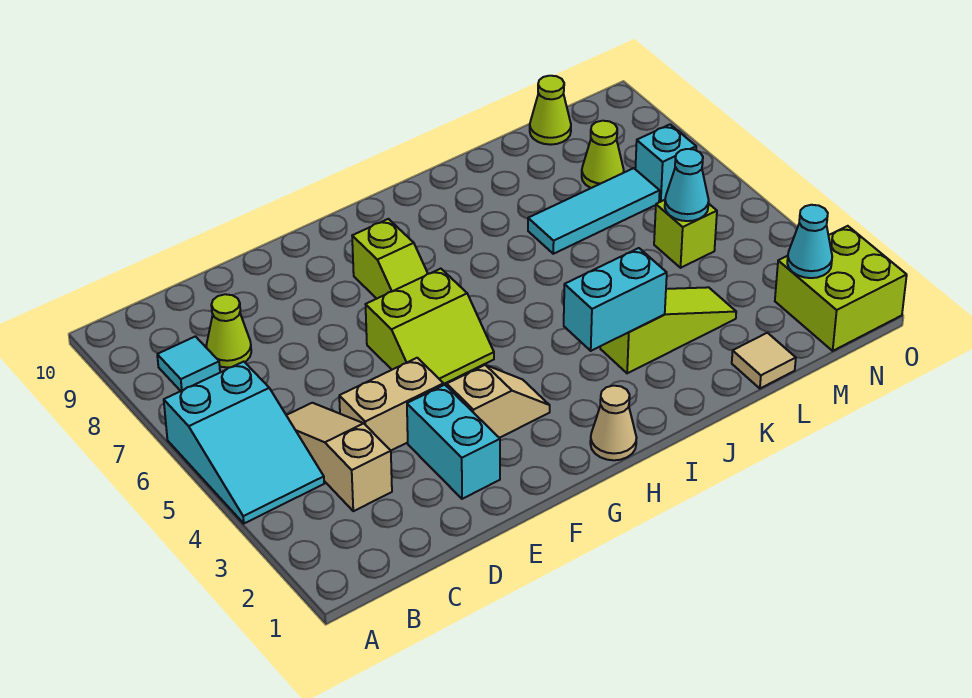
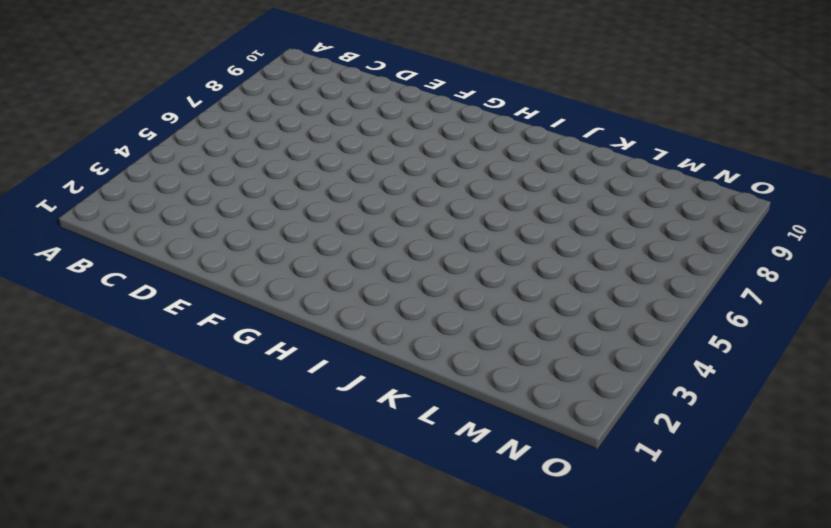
none -> cyan 2x3 slope [164,362,324,523]
none -> cyan 1x1 tile [157,336,220,391]
none -> tan 1x3 slope [286,403,392,511]

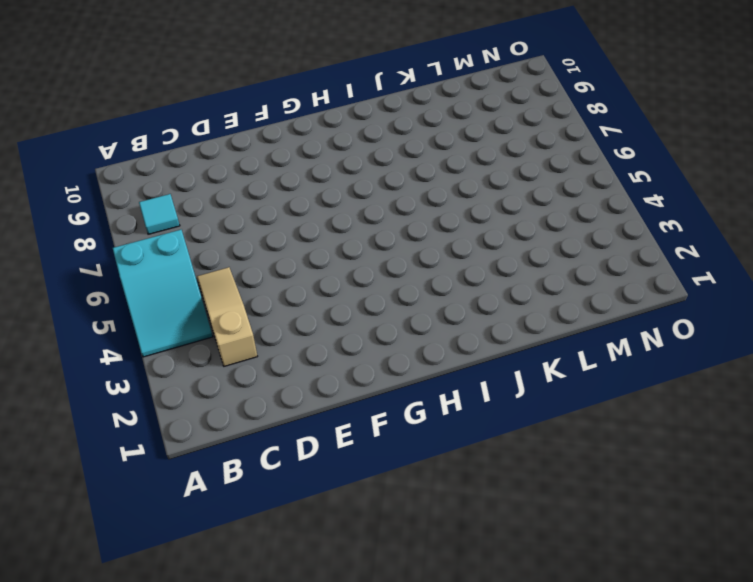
none -> lime 1x1 cone [206,294,251,368]
none -> tan 1x2 brick [339,358,444,450]
none -> cyan 1x2 brick [407,385,500,499]

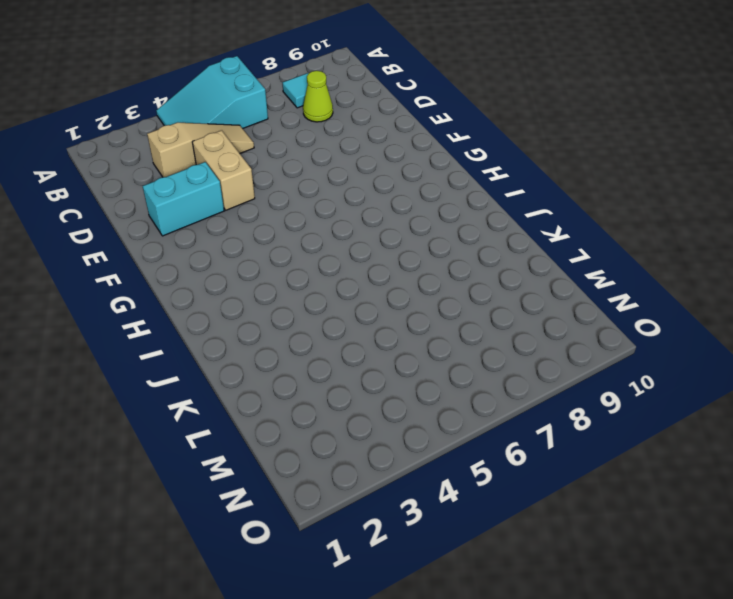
none -> tan 1x2 slope [447,365,550,438]
none -> lime 2x2 slope [366,269,494,384]
none -> lime 1x2 slope [352,219,428,299]

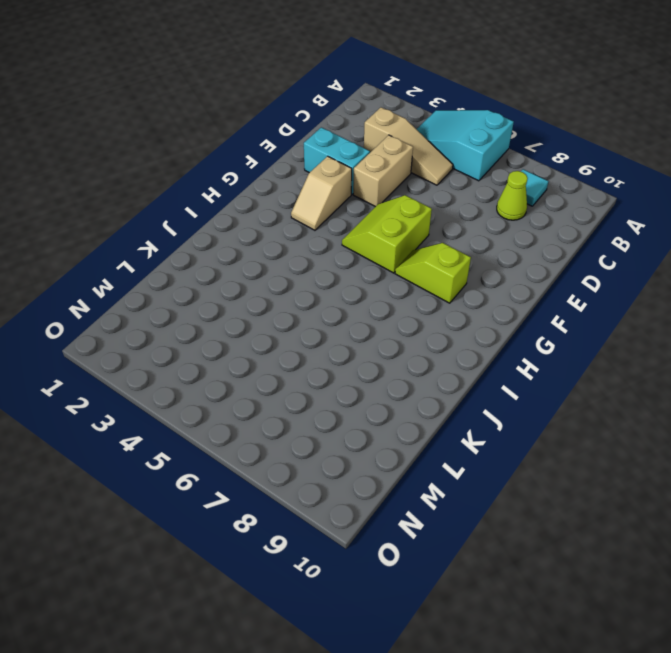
none -> tan 1x1 cone [590,386,637,460]
none -> lime 1x3 slope [600,287,736,373]
none -> cyan 1x3 tile [528,168,660,254]

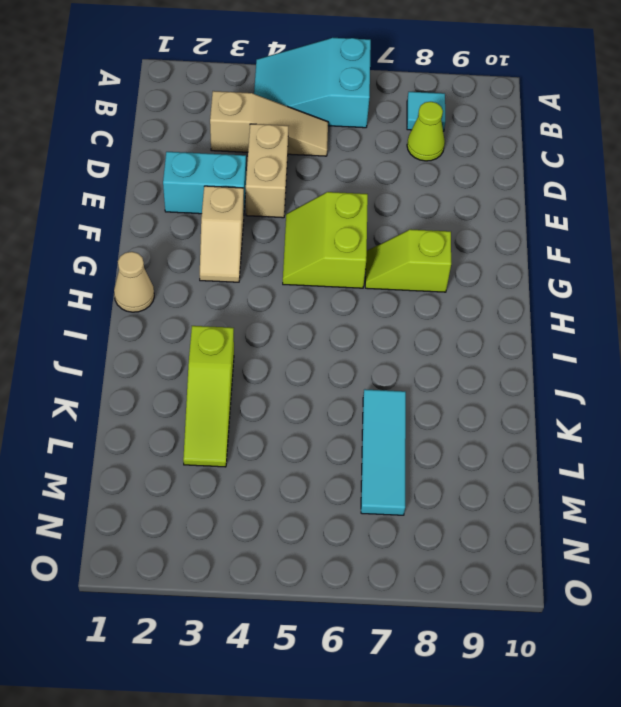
none -> tan 1x1 tile [732,333,796,388]
none -> lime 1x1 brick [654,200,717,268]
none -> lime 1x1 cone [582,121,624,188]

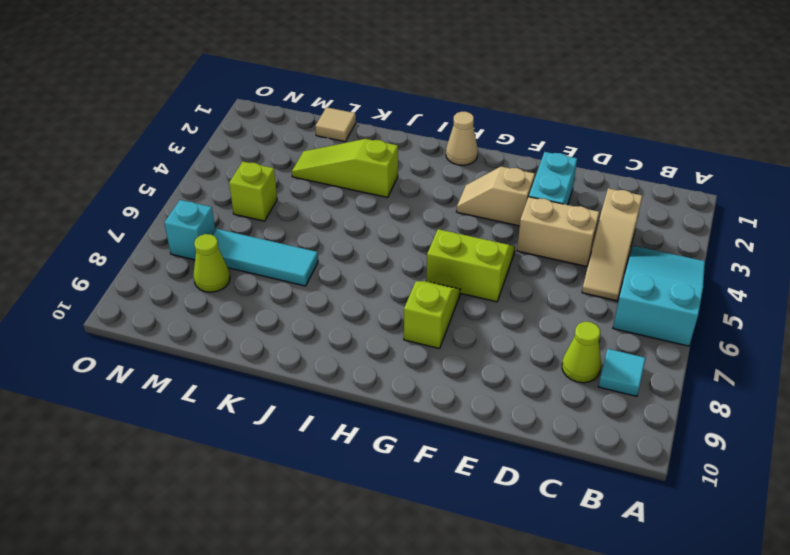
none -> lime 1x1 cone [530,76,571,145]
none -> lime 2x2 brick [775,226,907,351]
none -> cyan 1x2 brick [564,248,667,351]

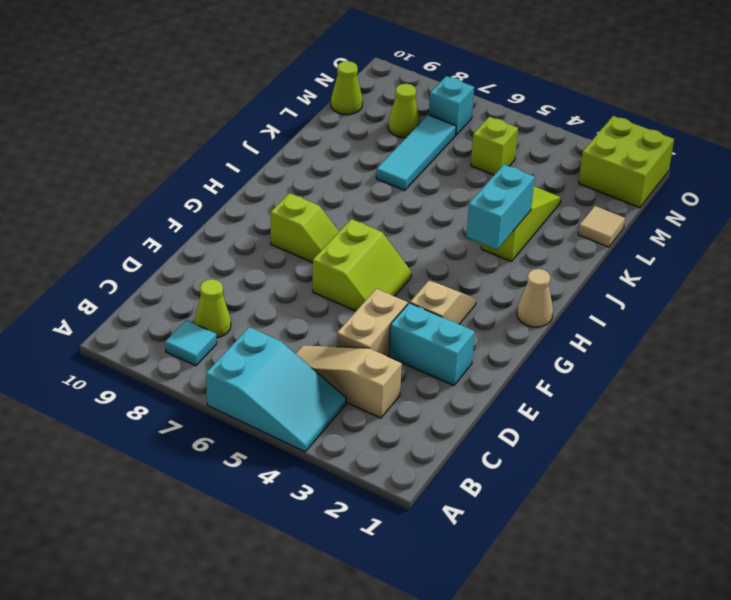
none -> cyan 1x1 cone [665,149,709,221]
none -> cyan 1x1 cone [787,205,832,278]

